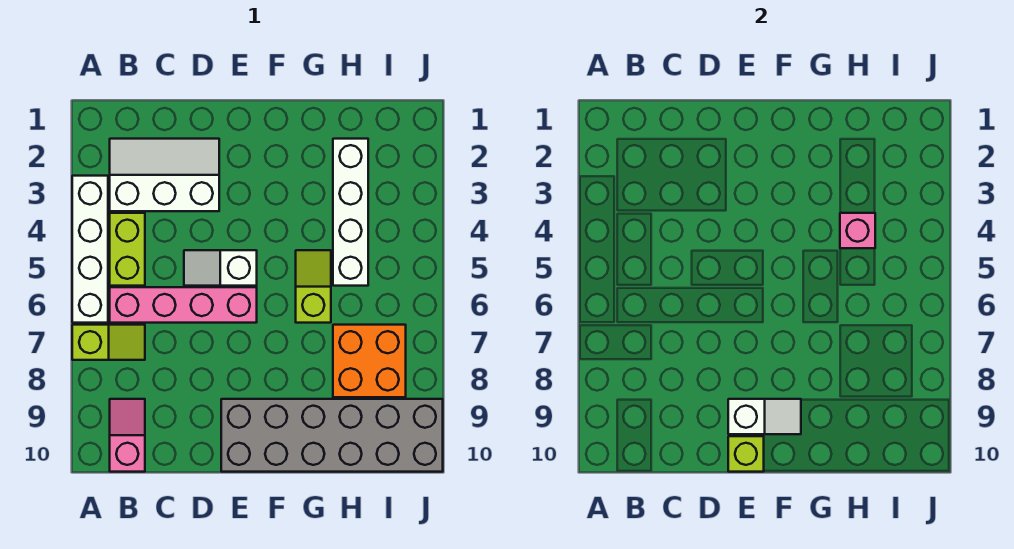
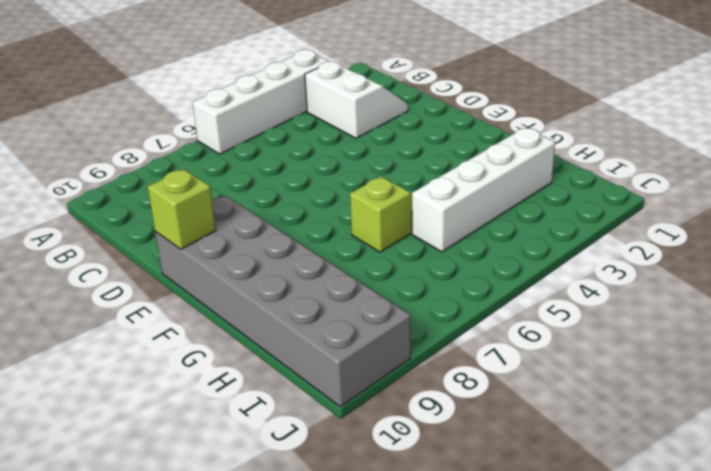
white 2x2 slope [305,61,408,138] -> white 2x3 slope [110,139,219,211]
none -> lime 1x2 slope [72,325,145,360]
none -> lime 1x2 brick [110,213,145,286]
none -> pink 1x4 brick [110,287,257,323]

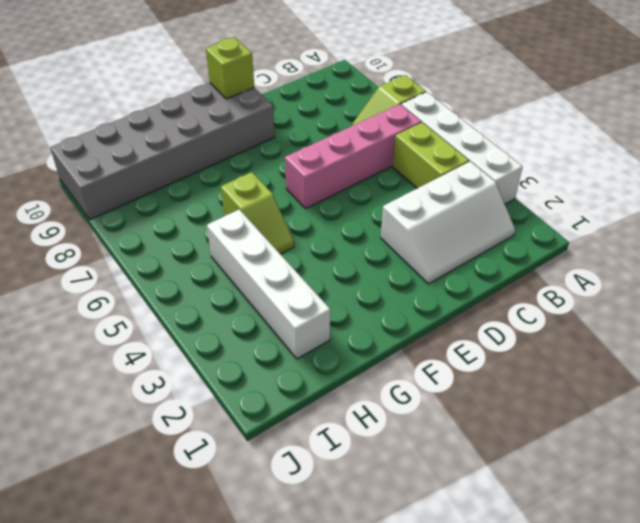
none -> pink 1x2 slope [110,399,145,472]
none -> white 1x2 slope [184,250,257,286]
none -> orange 2x2 brick [333,325,406,397]

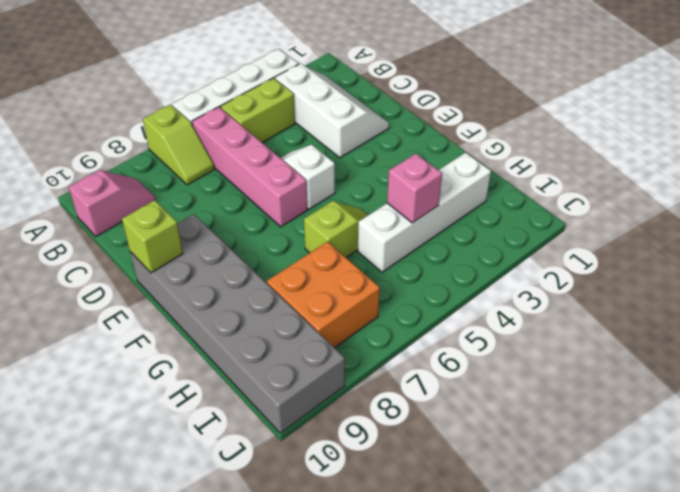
none -> white 1x2 slope [728,399,801,434]

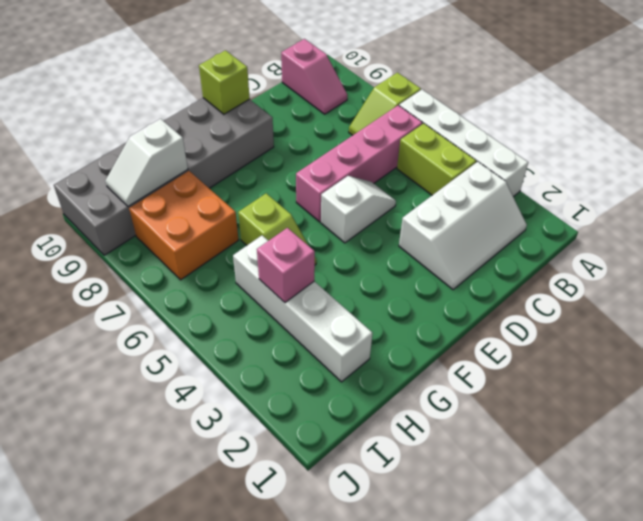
white 1x2 slope [105,119,188,206] -> white 1x2 slope moved to [728,399,801,434]

